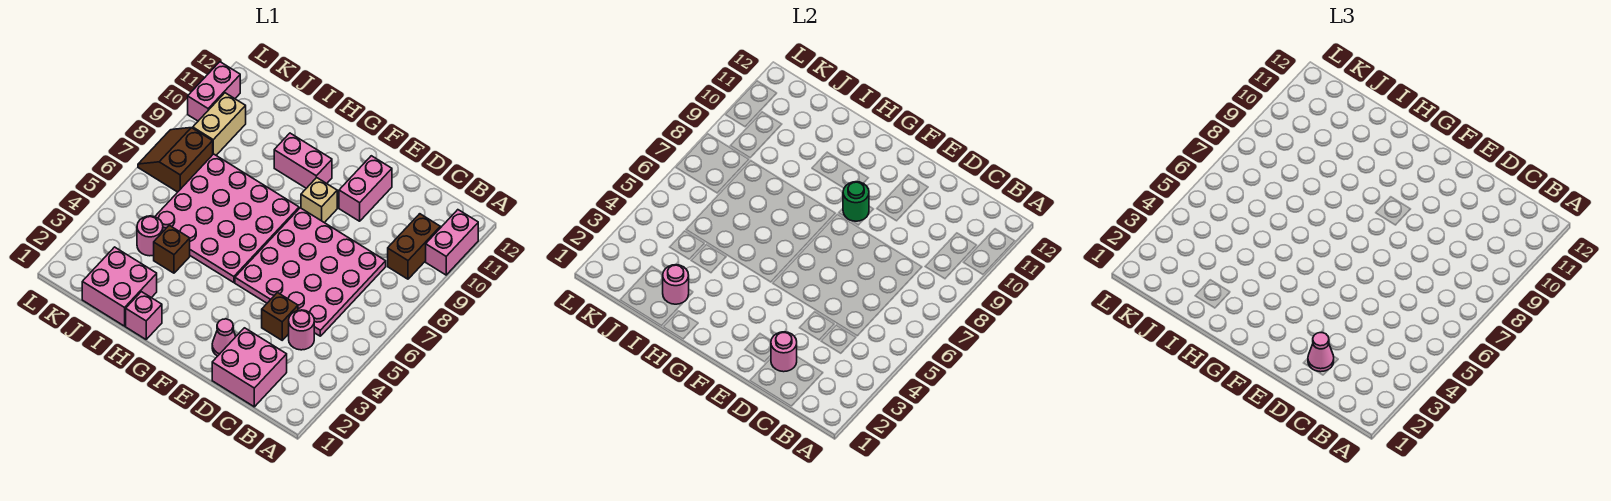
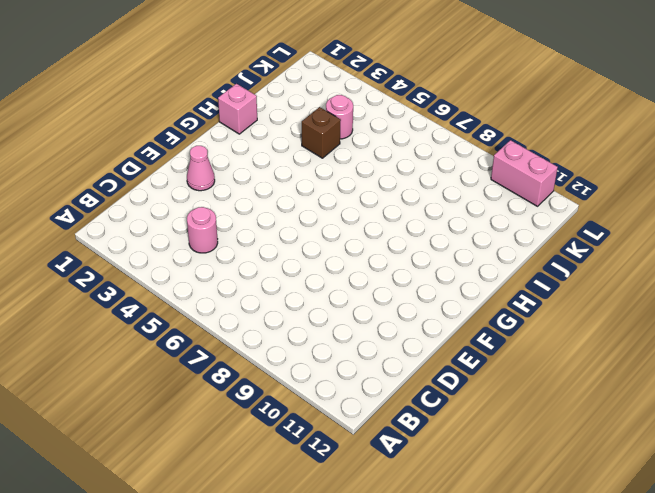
none -> pink 1x2 brick [426,210,478,275]
none -> brown 1x2 brick [388,214,440,279]
none -> pink 2x2 brick [212,328,287,407]

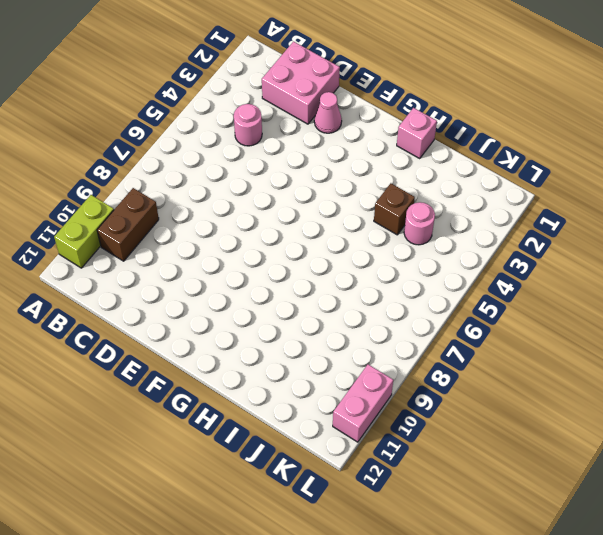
lime 1x2 brick [54,195,114,268] -> pink 1x2 brick [426,210,478,275]
none -> pink 4x4 plate [235,208,386,336]
none -> brown 1x1 brick [262,293,298,340]
none -> pink 1x2 brick [339,156,392,221]

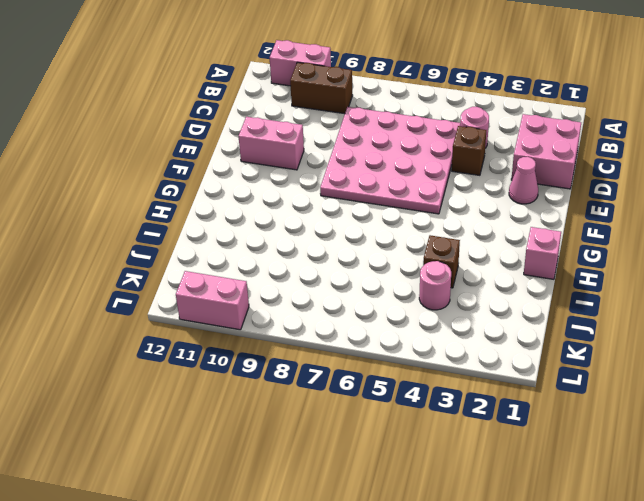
none -> tan 1x1 brick [301,178,337,223]
none -> pink 4x4 plate [155,154,299,283]
none -> pink 1x2 brick [274,133,332,188]

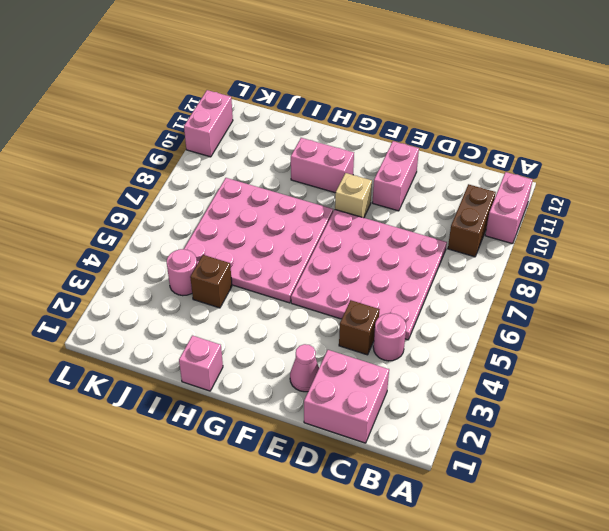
none -> pink 2x2 brick [82,247,157,326]
none -> brown 2x2 slope [138,128,213,192]
none -> tan 1x2 brick [193,93,246,155]

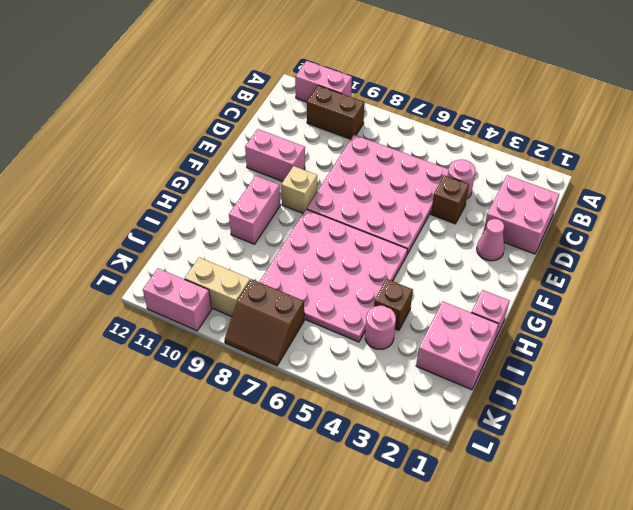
none -> pink 1x1 round brick [771,332,797,372]
none -> green 1x1 round brick [843,182,869,221]
none -> pink 1x1 round brick [663,265,689,304]

